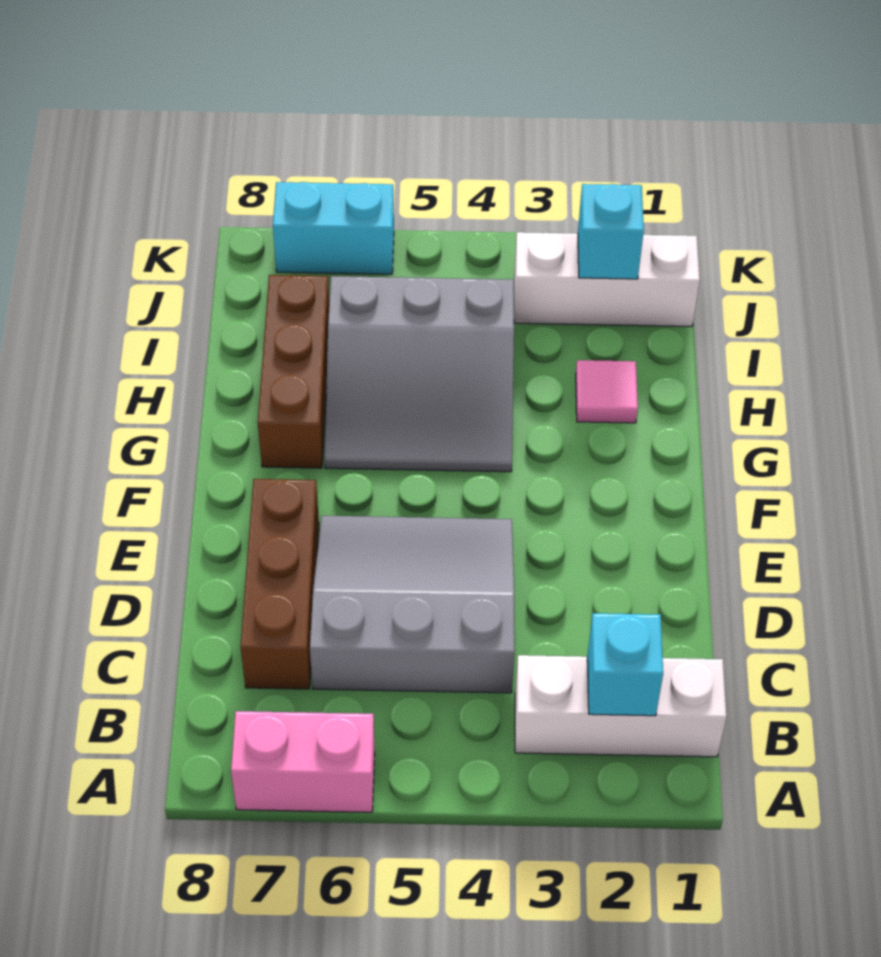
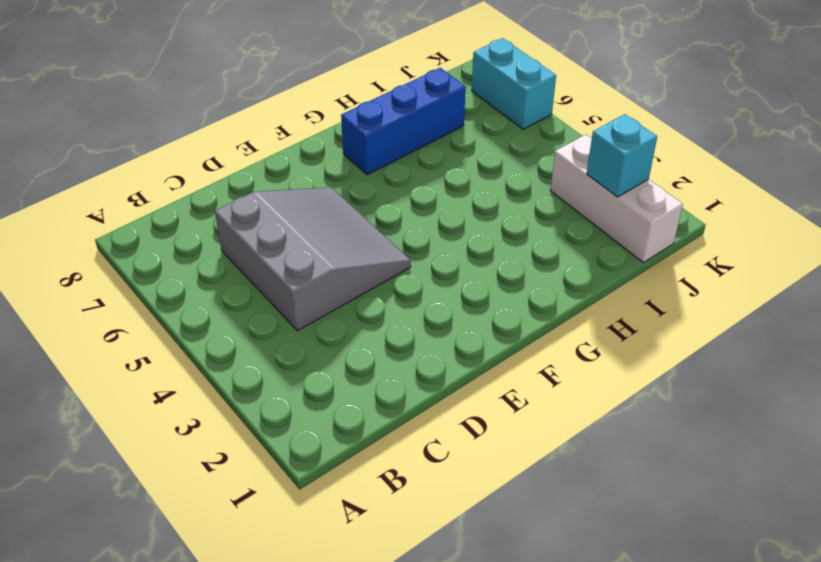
blue 1x3 brick [341,68,466,175] -> brown 1x3 brick [258,275,329,468]
none -> pink 1x2 brick [231,711,375,812]
none -> white 1x3 brick [515,655,726,757]

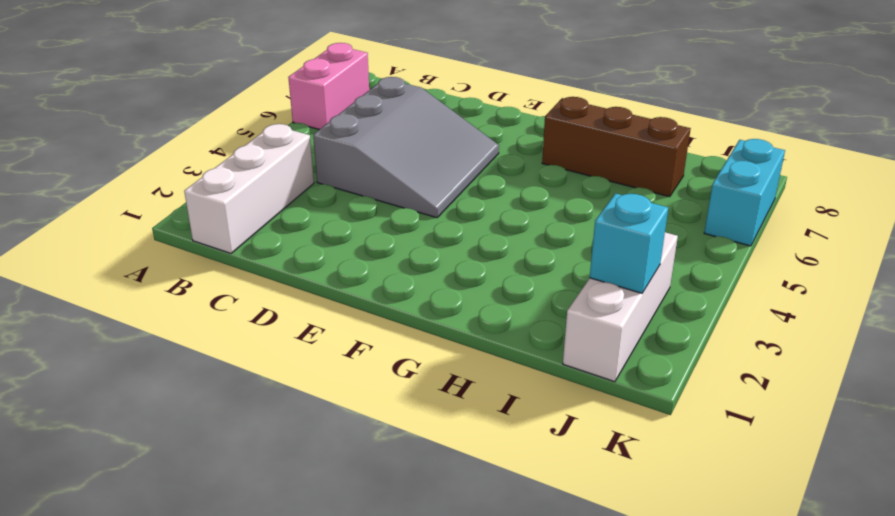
none -> brown 1x3 brick [240,479,319,689]
none -> grey 3x3 slope [325,276,514,472]

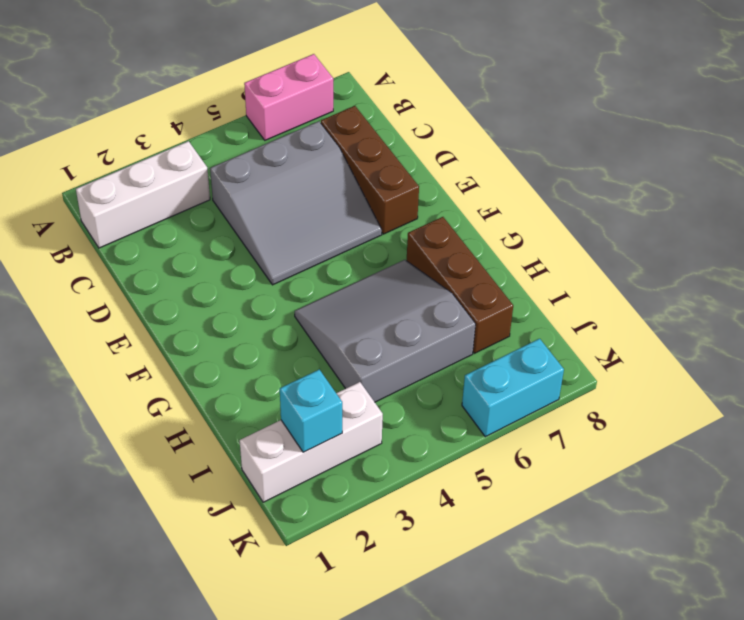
none -> pink 1x1 tile [576,360,638,423]
none -> cyan 1x1 brick [587,613,663,716]

